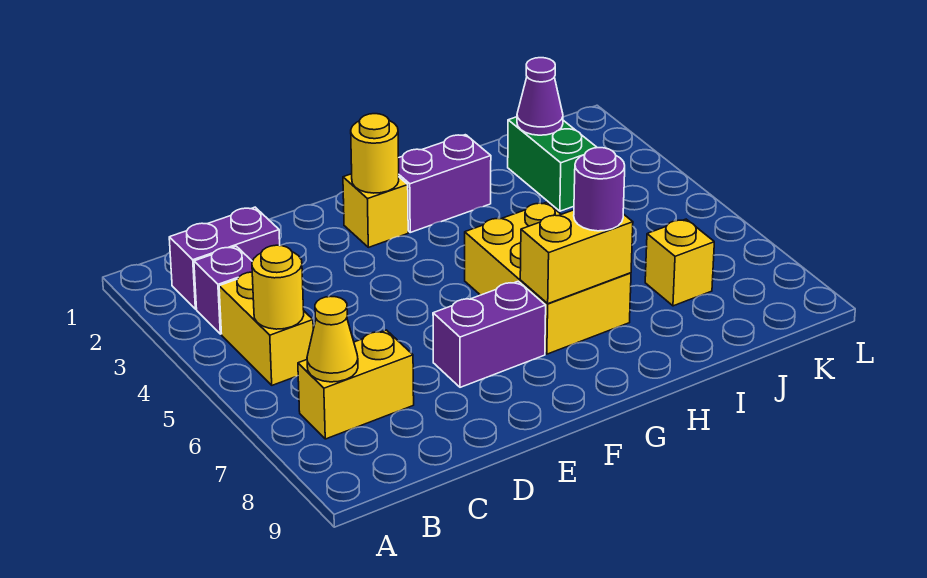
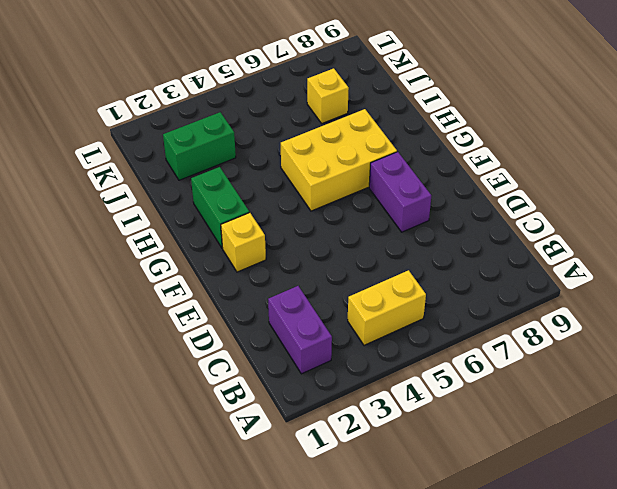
green 1x2 brick [191,167,249,248] -> purple 1x2 brick [399,135,491,232]
none -> purple 1x1 brick [194,246,252,334]
none -> yellow 1x2 brick [298,330,414,439]
none -> yellow 1x1 round brick [252,245,304,329]

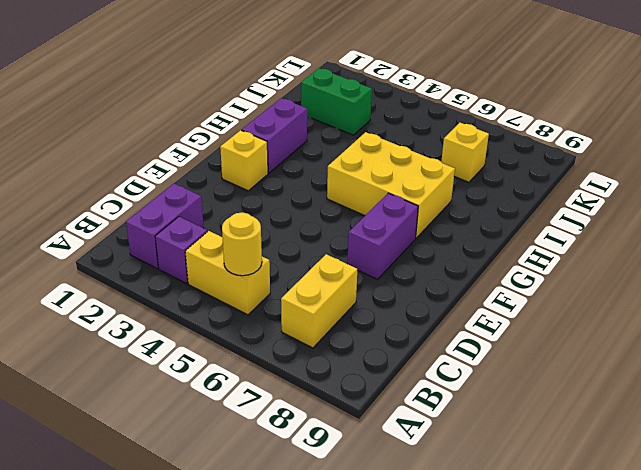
none -> yellow 1x1 cone [307,297,358,382]
none -> yellow 1x1 round brick [351,114,399,193]
none -> yellow 1x2 brick [520,210,633,304]

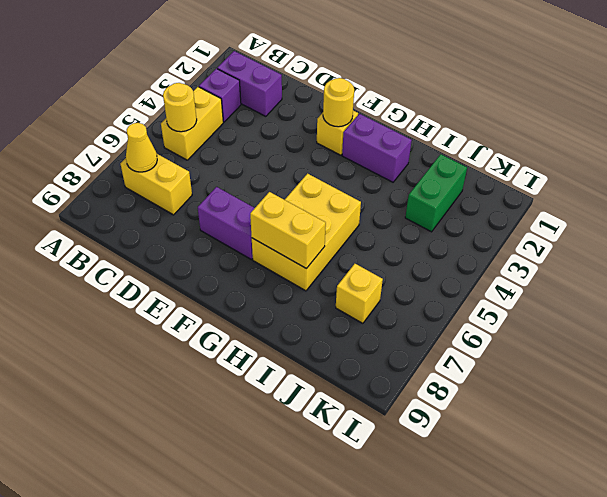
none -> purple 1x1 cone [517,58,563,135]
none -> purple 1x1 round brick [574,148,625,231]

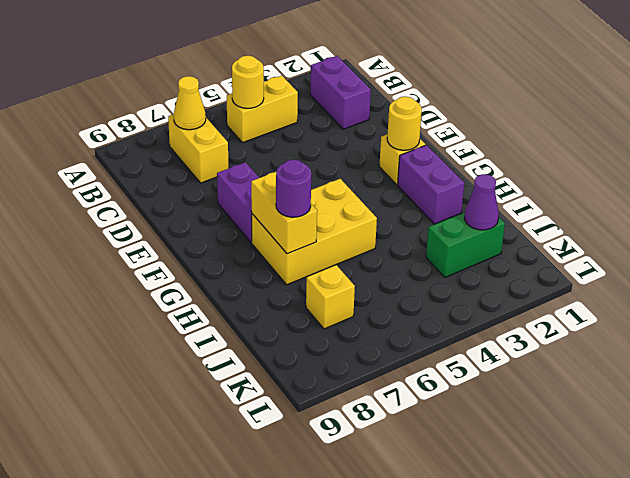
none -> purple 1x1 brick [194,246,252,334]

